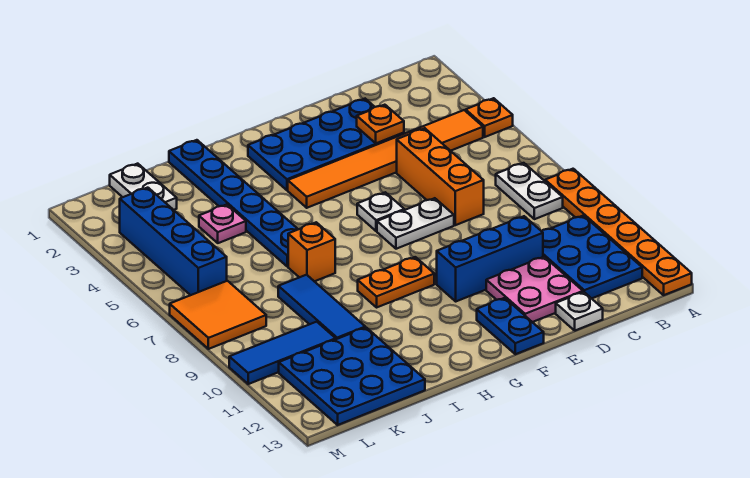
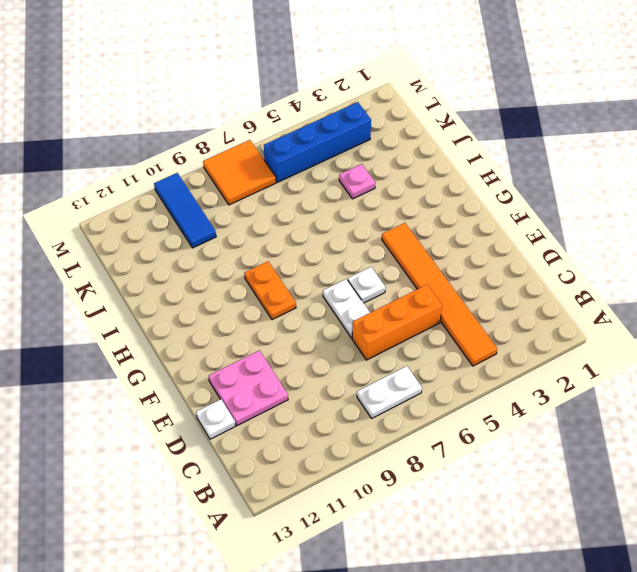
none -> orange 1x1 plate [466,98,513,137]
none -> orange 1x6 plate [545,169,692,295]
none -> blue 2x3 plate [542,216,642,298]

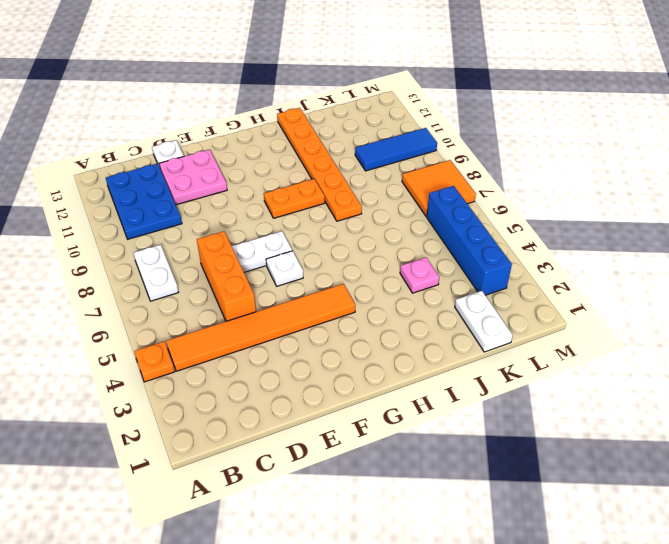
orange 1x6 plate [277,108,362,221] -> orange 1x6 plate moved to [545,169,692,295]
none -> blue 2x4 plate [248,99,404,190]
none -> blue 1x3 brick [437,216,543,301]
none -> blue 1x2 plate [477,298,544,354]

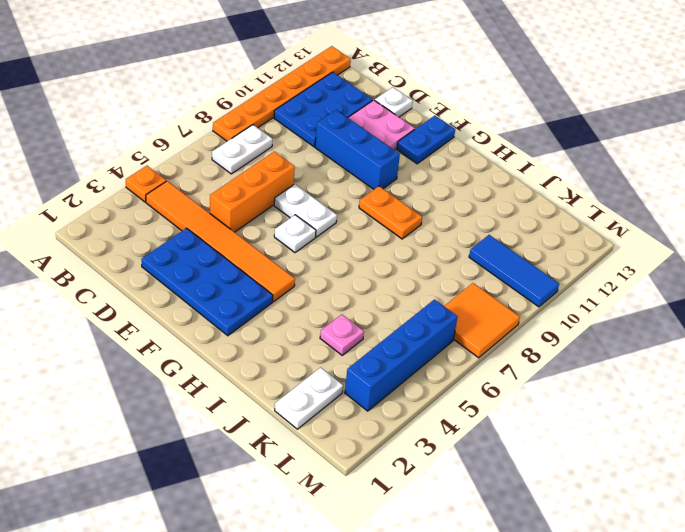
none -> blue 1x6 plate [169,140,298,267]
none -> orange 1x1 brick [288,222,335,281]
none -> blue 1x3 tile [278,275,365,339]

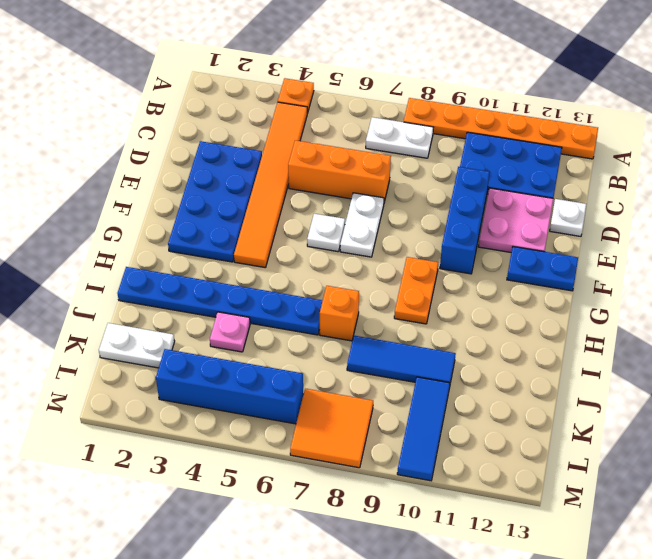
none -> blue 3x3 plate [279,328,425,425]
none -> orange 1x1 plate [357,105,404,143]

